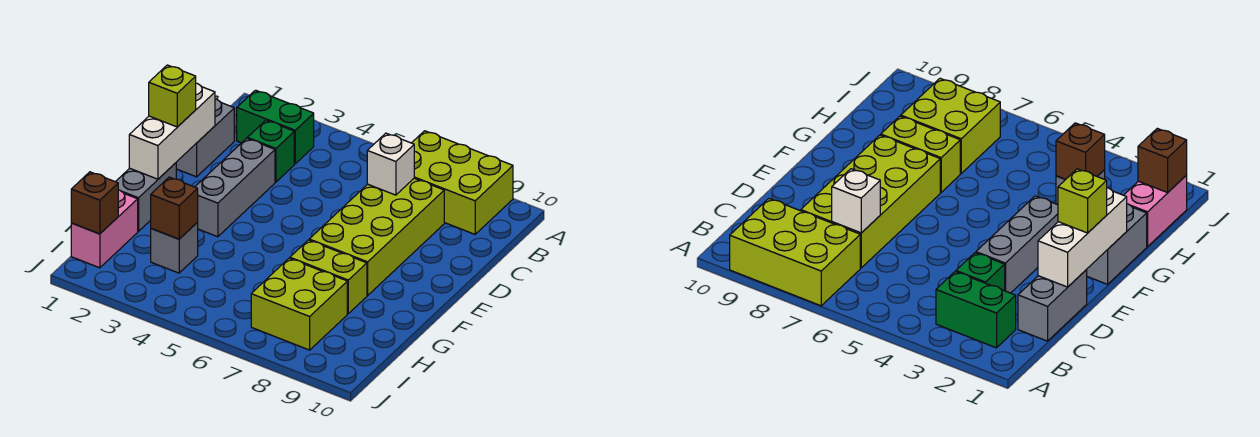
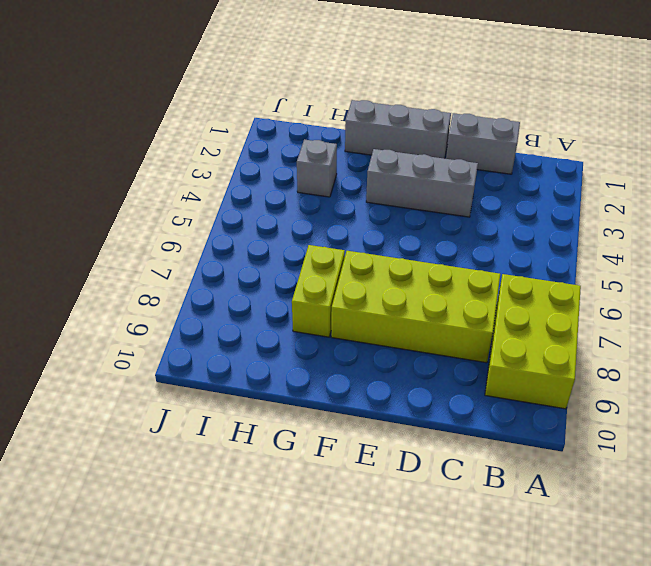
grey 1x3 brick [345,100,451,159] -> grey 1x2 brick [116,163,176,231]
none -> green 1x2 brick [237,90,314,164]
none -> green 1x1 brick [247,120,294,182]
none -> pink 1x2 brick [71,190,138,268]

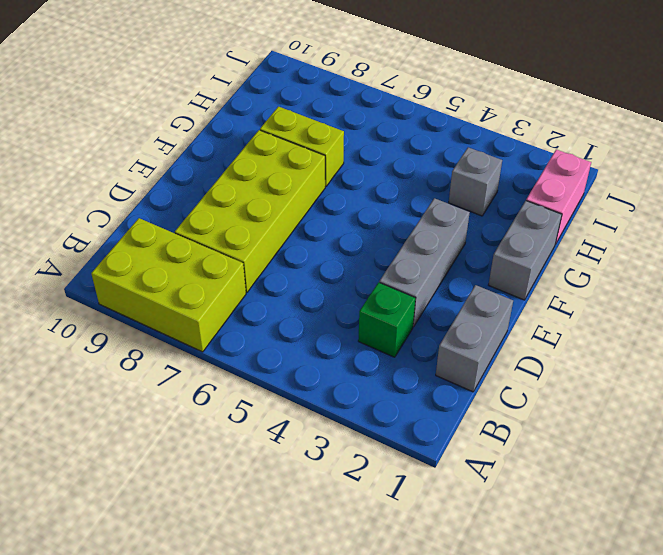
none -> green 1x2 brick [237,90,314,164]
none -> lime 2x2 brick [251,258,347,350]
none -> white 1x1 brick [367,133,414,195]

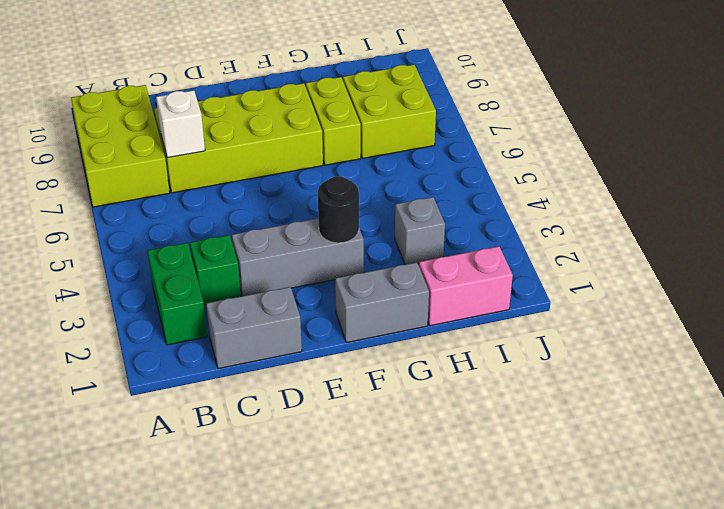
black 1x1 round brick [318,177,359,243] -> none
none -> white 1x3 brick [129,83,215,179]
none -> brown 1x1 brick [151,177,198,239]
none -> brown 1x1 brick [71,172,118,234]

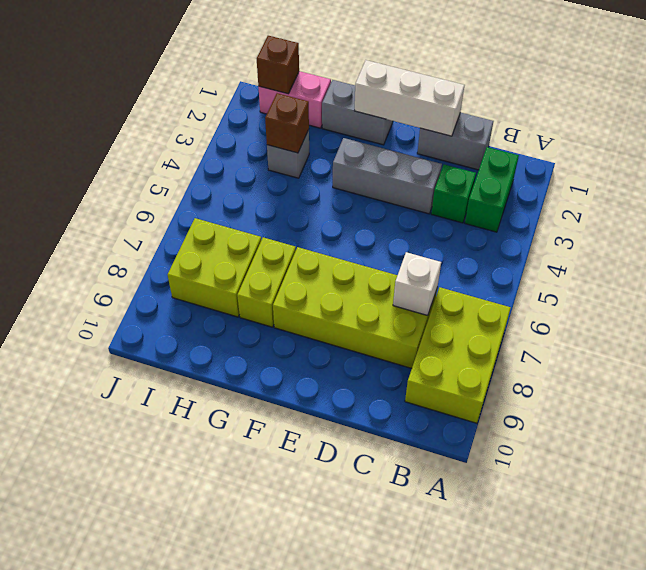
none -> lime 1x1 brick [149,65,196,127]

